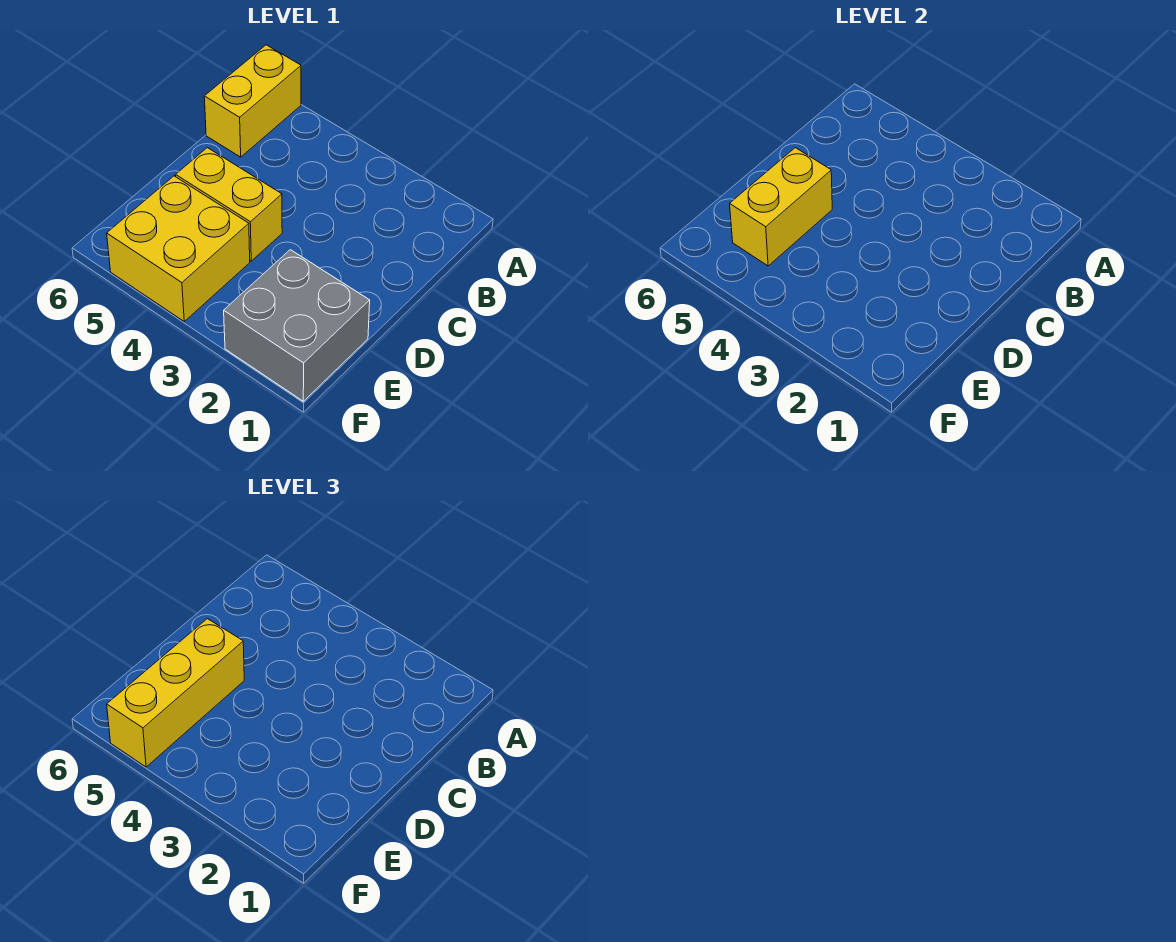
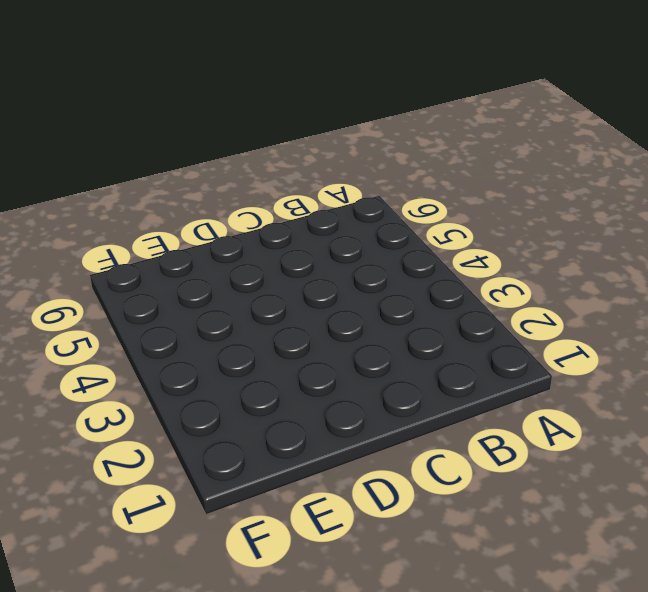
none -> yellow 1x2 brick [204,45,301,157]
none -> yellow 1x2 brick [176,148,282,261]

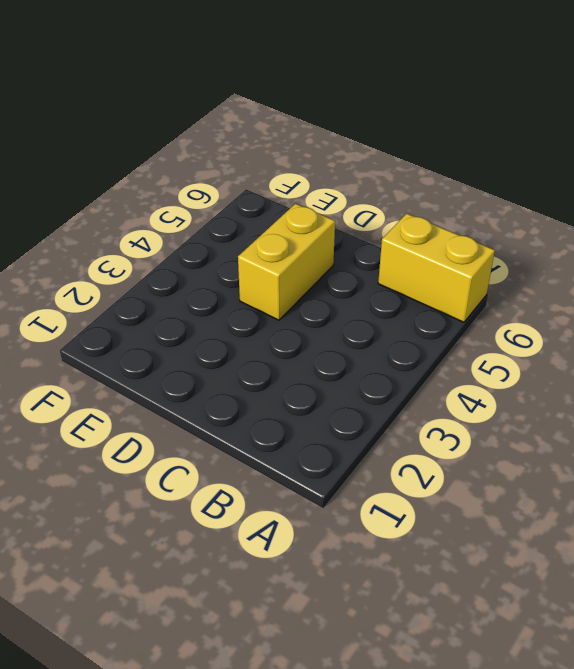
none -> grey 2x2 brick [224,250,370,401]
none -> yellow 2x2 brick [107,176,250,321]

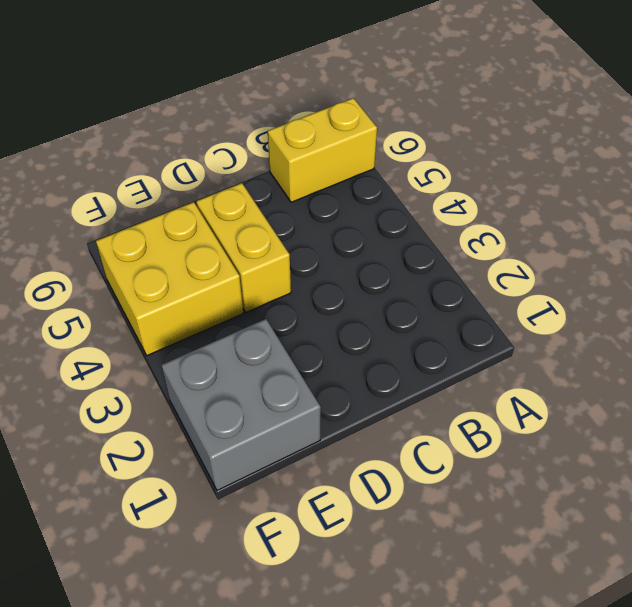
none -> yellow 1x2 brick [730,148,832,266]
none -> yellow 1x3 brick [107,619,244,767]

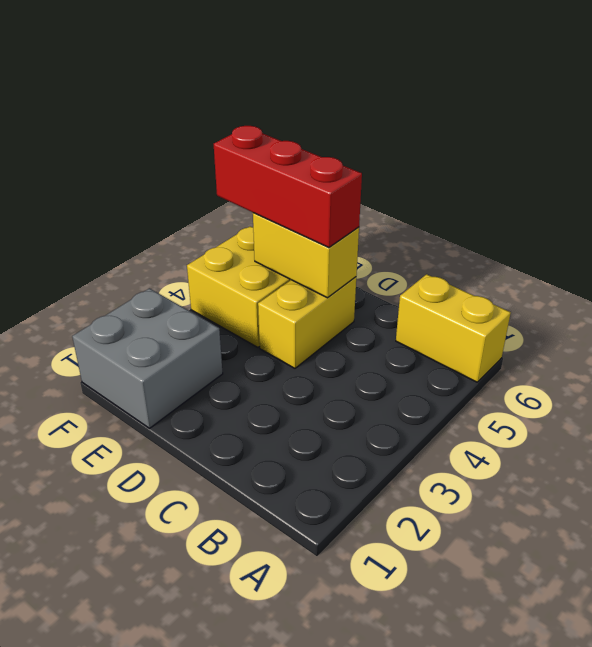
red 1x3 brick [214,126,362,248] -> yellow 1x3 brick [107,619,244,767]

